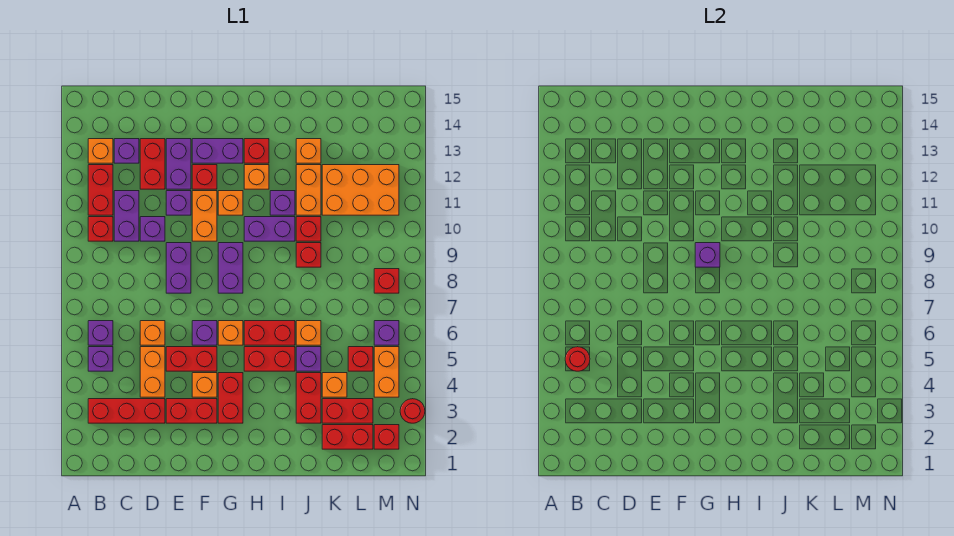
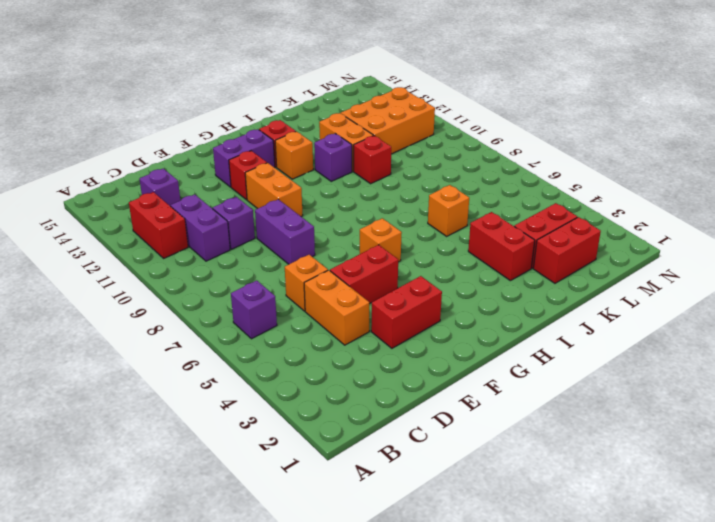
none -> red 1x3 brick [88,399,165,423]
none -> purple 1x1 brick [88,347,113,371]
none -> red 1x1 brick [88,217,113,241]
none -> orange 1x1 brick [88,139,113,163]

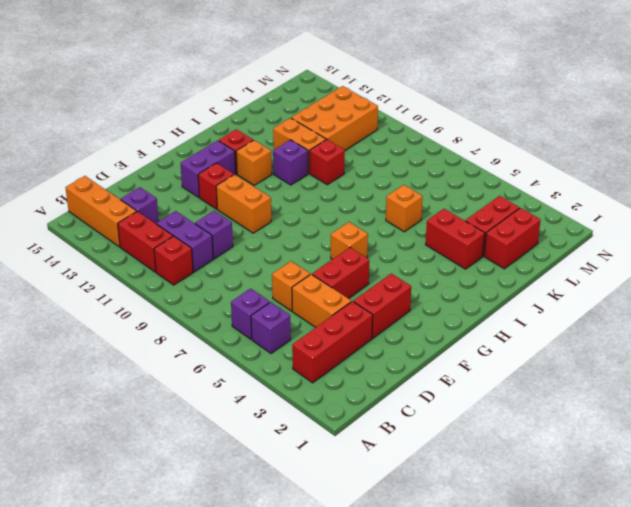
orange 1x3 brick [65,176,137,247] -> orange 1x1 brick [88,139,113,163]
none -> red 1x2 brick [140,139,165,189]
none -> purple 1x2 brick [166,243,191,293]
none -> purple 1x1 brick [166,191,191,215]
none -> purple 1x2 brick [166,139,191,189]

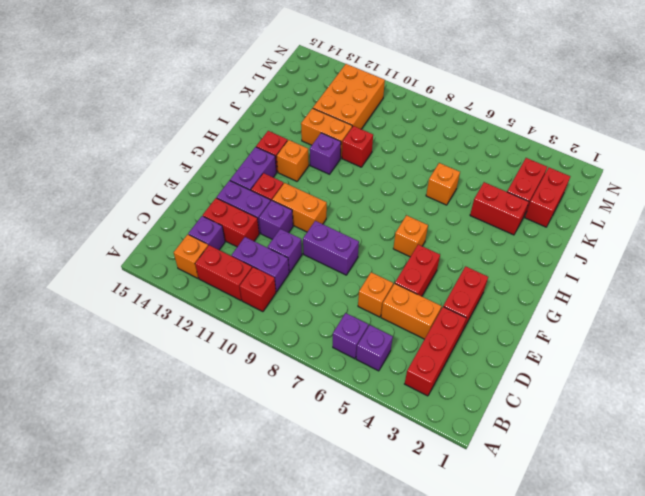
none -> orange 1x1 brick [192,373,217,397]
none -> purple 1x1 brick [192,321,217,345]
none -> red 1x2 brick [218,373,243,423]
none -> purple 1x2 brick [218,243,243,293]

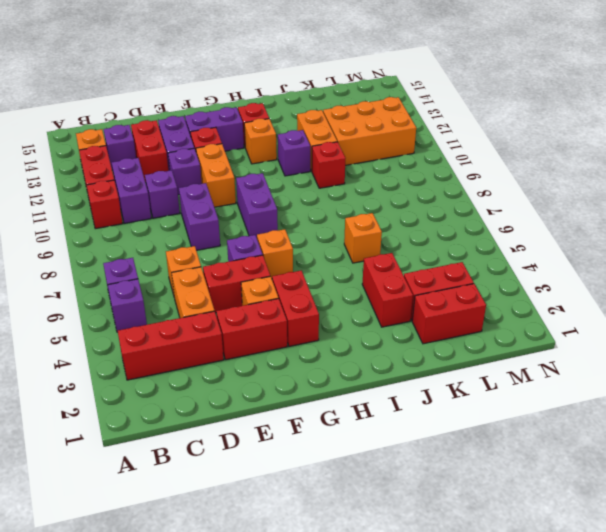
none -> orange 1x1 brick [218,191,243,215]
none -> red 1x2 brick [244,347,295,371]
none -> red 1x2 brick [244,321,295,345]
none -> purple 1x2 brick [244,217,295,241]

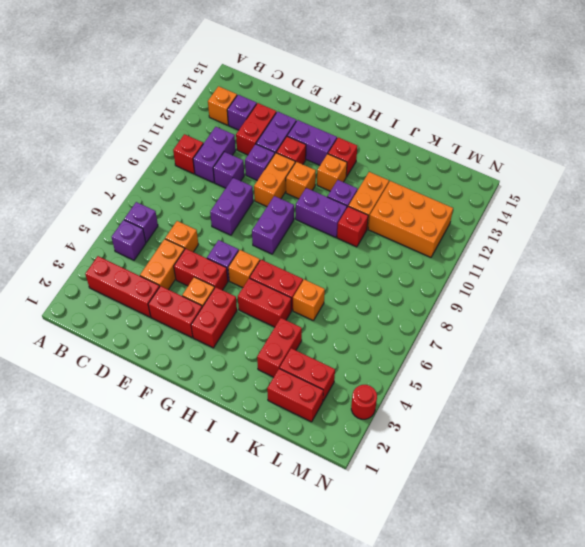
none -> red 1x2 brick [88,165,113,215]
none -> purple 1x1 brick [296,347,321,371]
none -> red 1x1 brick [296,243,321,267]
none -> orange 1x1 brick [296,139,321,163]

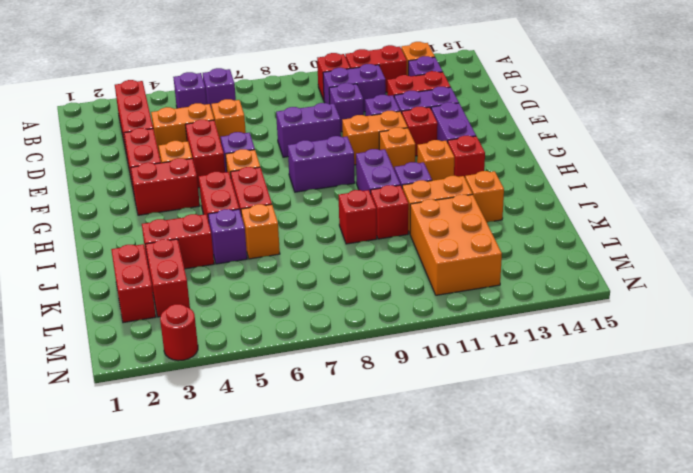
none -> orange 1x1 brick [322,373,347,397]
none -> red 1x1 brick [348,347,373,371]
none -> red 1x1 brick [374,425,399,449]
none -> orange 1x2 brick [374,347,399,397]

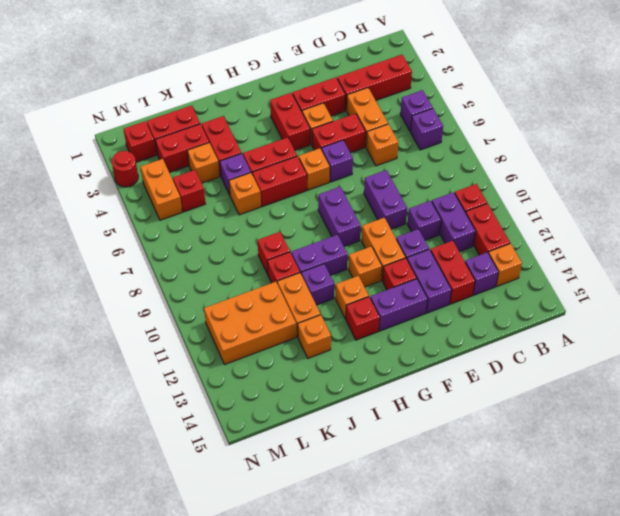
none -> purple 1x1 brick [374,321,399,345]
none -> red 1x1 brick [374,269,399,293]
none -> red 1x1 round brick [565,347,590,371]
none -> purple 1x1 brick [695,243,720,267]

